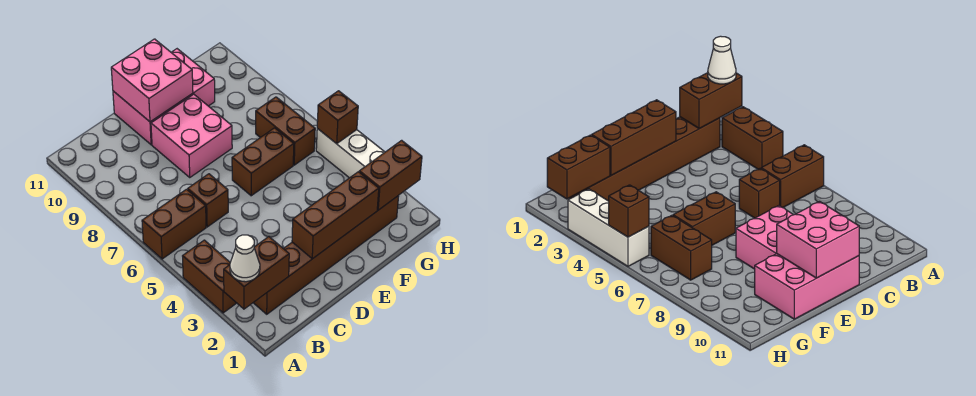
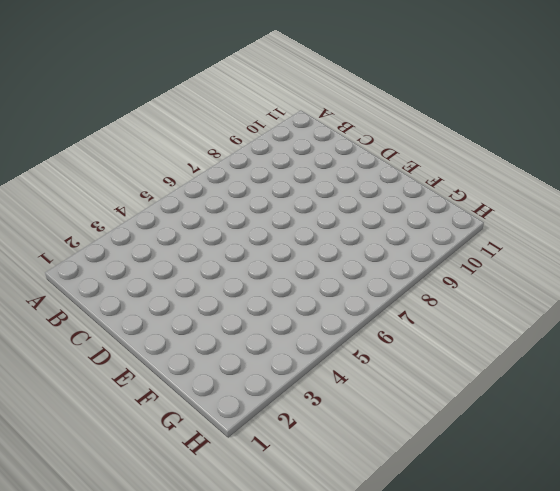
none -> brown 1x2 brick [183,240,236,313]
none -> brown 1x2 brick [142,189,206,259]
none -> brown 1x6 brick [253,196,399,314]

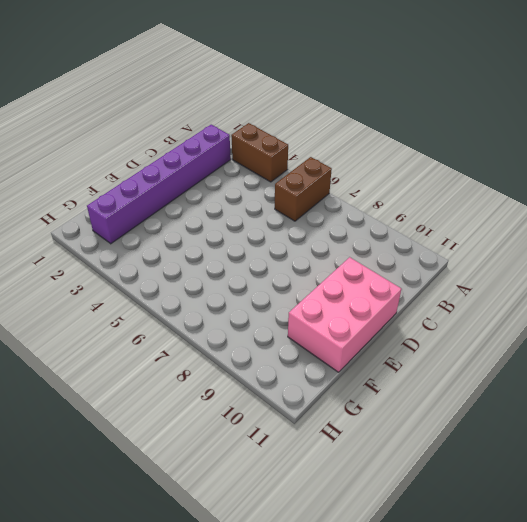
purple 1x6 brick [87,125,231,244] -> brown 1x6 brick [253,196,399,314]
none -> brown 1x1 brick [188,174,228,227]
none -> pink 2x2 brick [151,94,232,177]
none -> brown 1x2 brick [232,128,294,196]

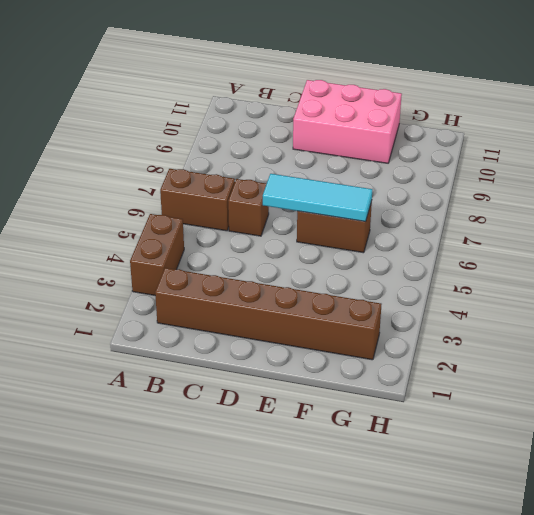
cyan 1x3 tile [263,174,372,222] -> none
none -> pink 2x2 brick [151,94,232,177]
none -> brown 1x2 brick [256,97,315,165]
none -> white 1x3 brick [316,129,385,178]

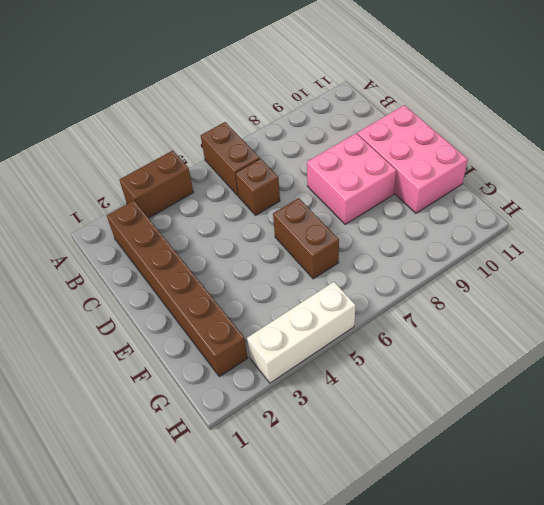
none -> brown 1x2 brick [256,97,315,165]
none -> brown 1x2 brick [224,237,289,309]
none -> brown 1x3 brick [292,172,379,259]

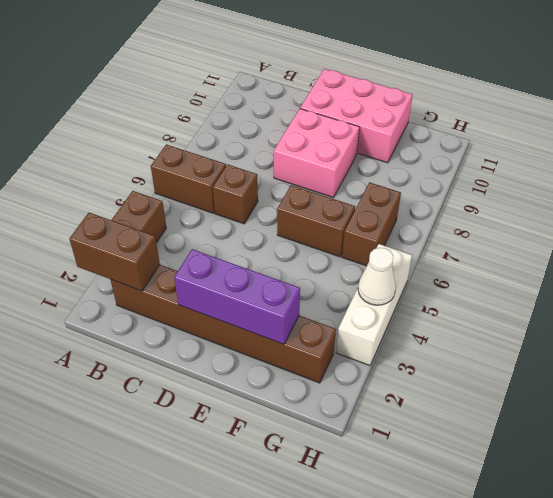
purple 1x3 brick [174,249,300,344] -> brown 1x3 brick [292,172,379,259]
white 1x1 cone [358,248,396,305] -> white 1x1 cone moved to [230,235,260,282]
none -> pink 2x2 brick [111,39,193,122]
none -> brown 1x2 brick [359,140,422,210]
none -> brown 1x1 brick [317,91,358,144]

